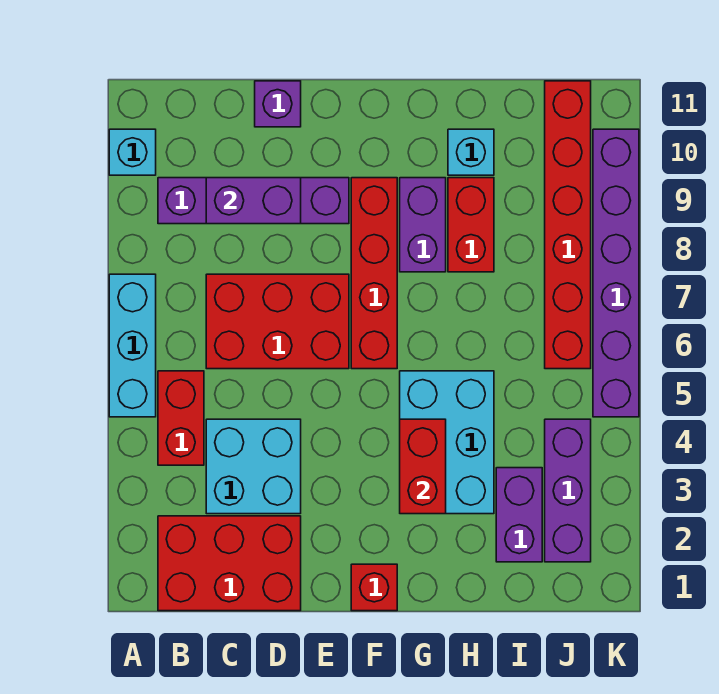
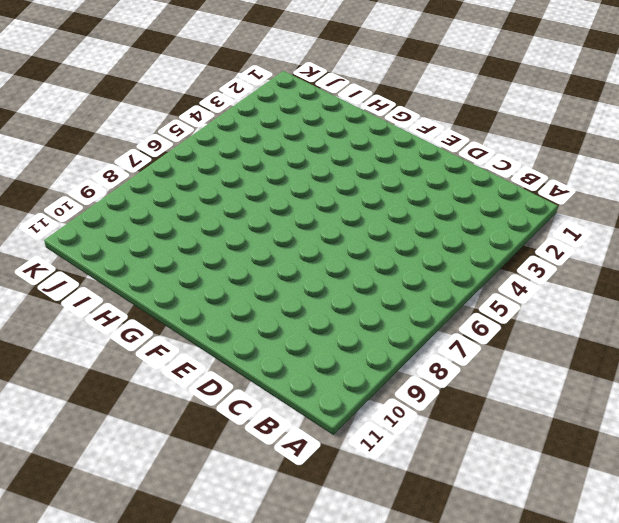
none -> cyan 1x3 brick [109,274,156,417]
none -> cyan 1x1 brick [109,129,156,175]
none -> red 2x3 brick [158,516,301,611]

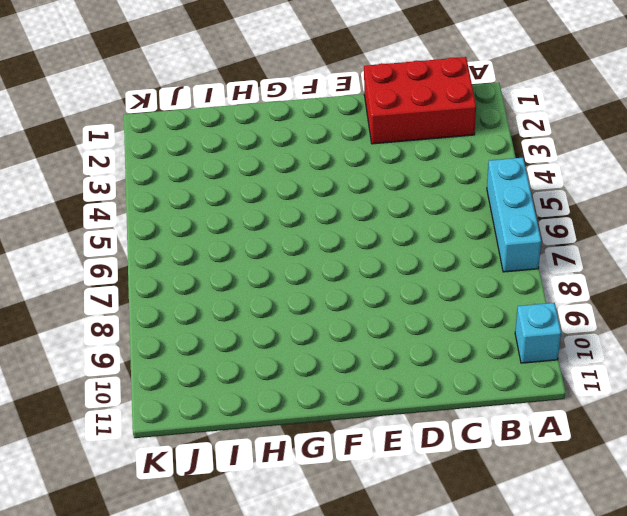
none -> red 1x2 brick [158,371,204,465]
none -> purple 1x4 brick [158,178,349,224]
none -> cyan 2x2 brick [206,419,301,514]

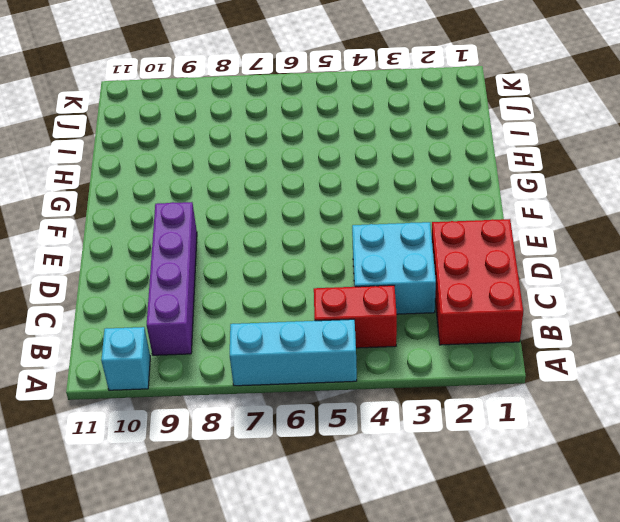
none -> red 2x3 brick [206,274,349,369]
none -> purple 1x1 brick [255,81,301,127]
none -> red 1x1 brick [351,564,397,611]

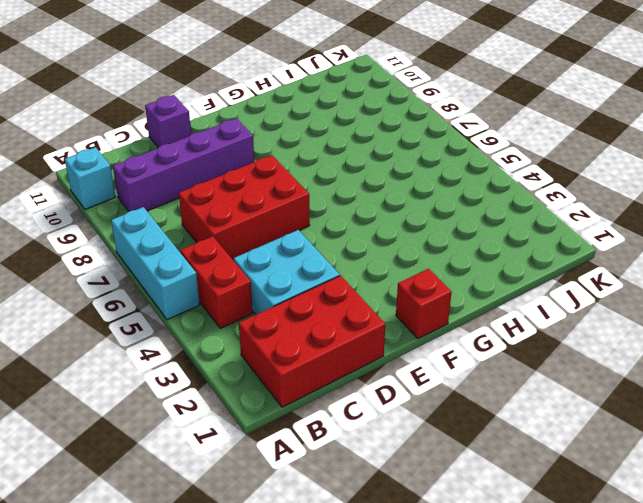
none -> red 1x4 brick [351,178,397,369]
none -> cyan 2x3 brick [400,371,494,514]
none -> purple 1x2 brick [400,178,446,272]

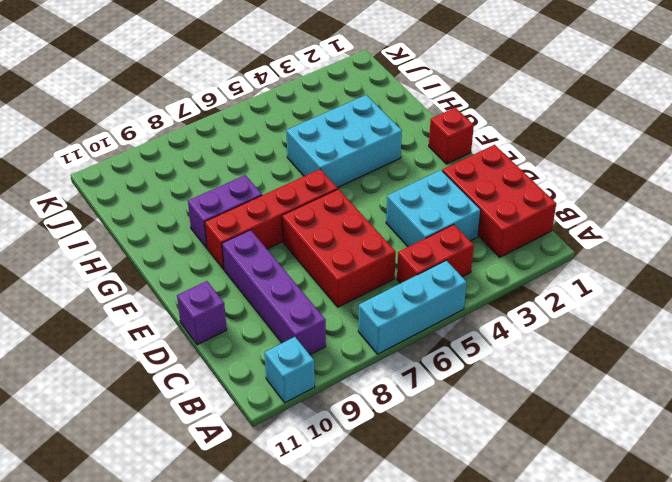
none -> red 1x2 brick [448,178,494,272]
none -> cyan 1x1 brick [448,129,494,175]
none -> purple 1x2 brick [496,468,542,562]

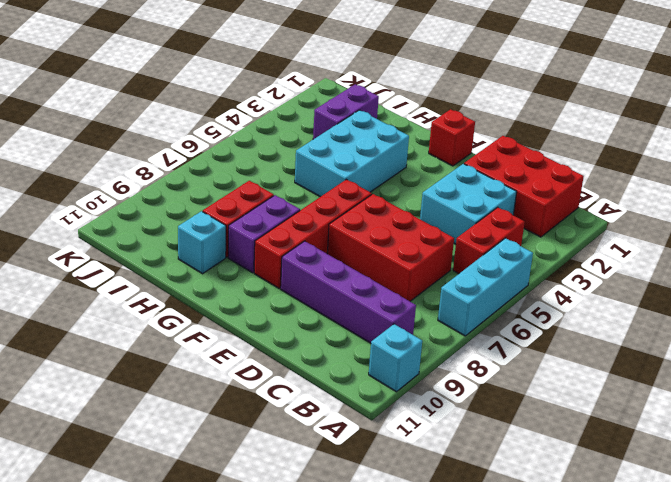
none -> purple 1x1 brick [255,81,301,127]
none -> purple 1x3 brick [545,419,591,562]
none -> red 1x6 brick [545,81,591,369]

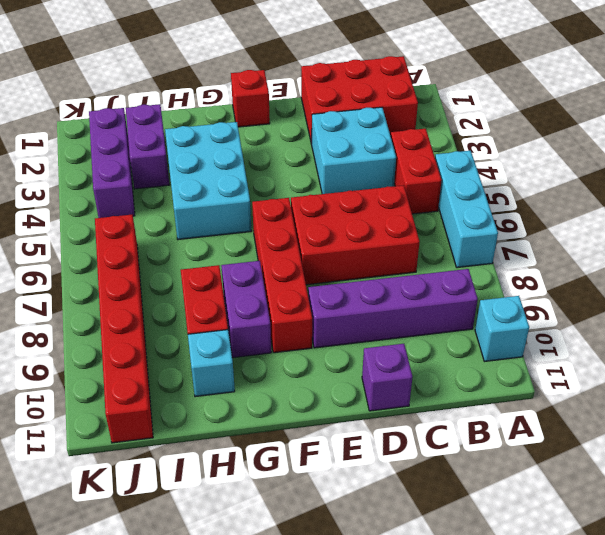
none -> purple 1x6 brick [593,129,639,417]
none -> purple 1x2 brick [206,178,301,224]
none -> red 1x2 brick [400,419,446,514]

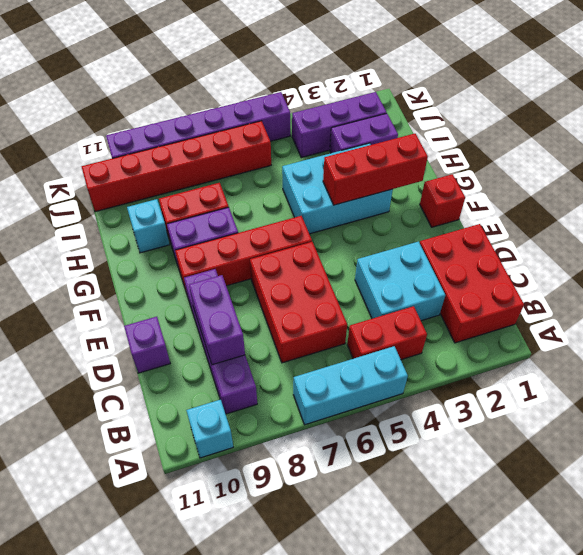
red 1x3 brick [323,134,428,205] -> red 1x2 brick [400,419,446,514]

